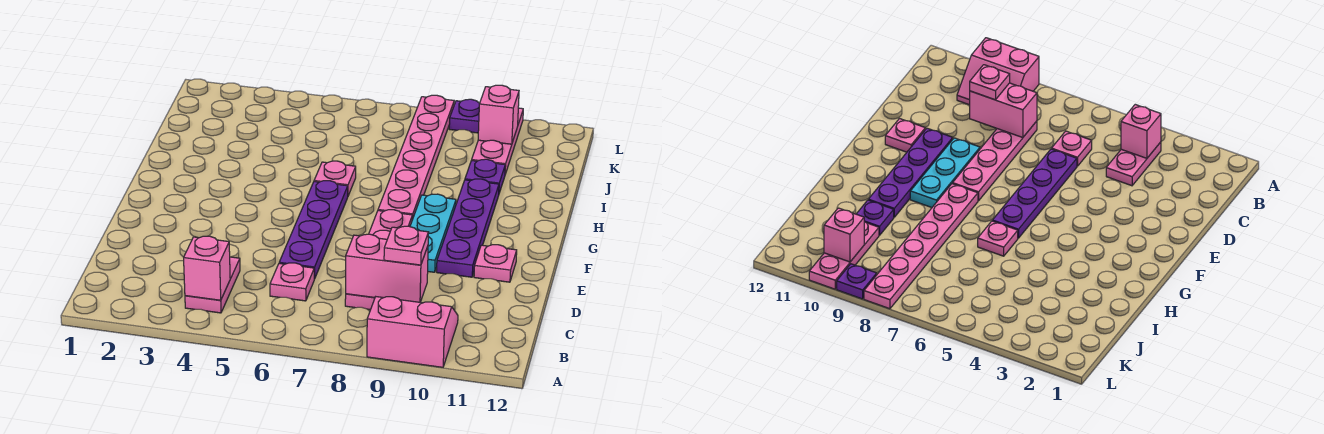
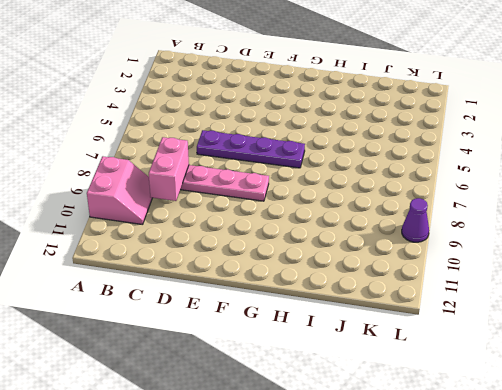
purple 1x1 cone [402,198,429,242] -> purple 1x1 plate [449,99,480,133]
none -> pink 1x2 plate [185,257,240,313]
none -> pink 1x1 plate [270,263,314,301]
none -> cyan 1x3 plate [410,194,456,272]

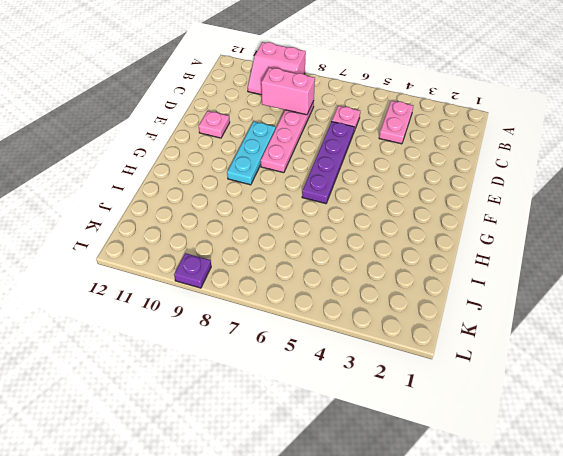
none -> purple 1x4 plate [437,179,499,277]
none -> pink 1x6 plate [378,95,454,220]
none -> pink 1x1 plate [314,161,356,196]

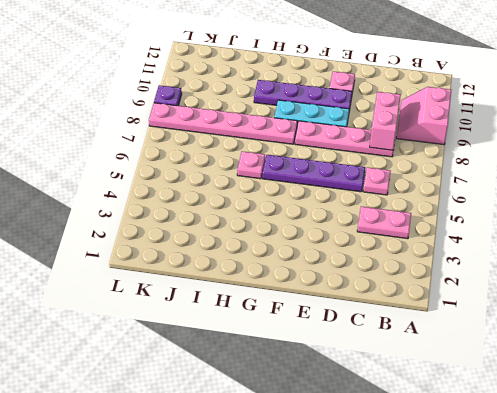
none -> purple 1x1 plate [465,159,505,193]
none -> pink 1x3 plate [472,108,523,174]
none -> pink 1x1 brick [184,236,230,300]

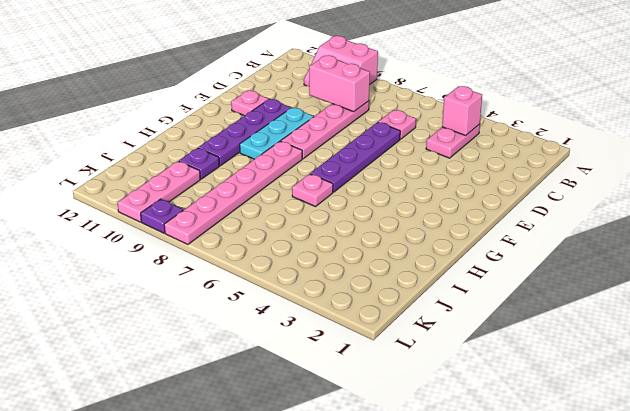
none -> pink 1x1 brick [478,85,519,144]
none -> pink 1x1 plate [384,226,428,265]

